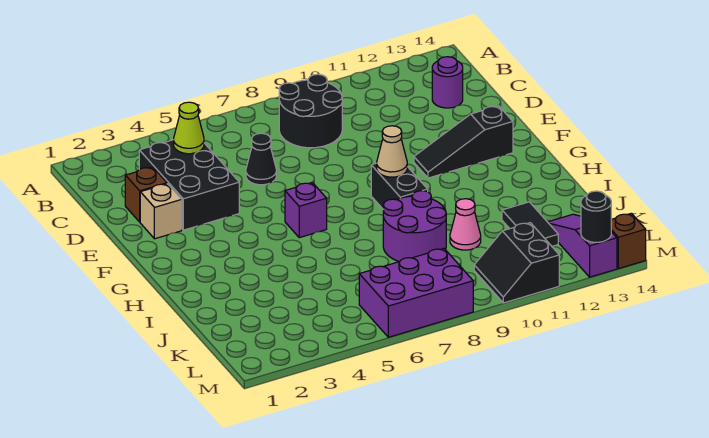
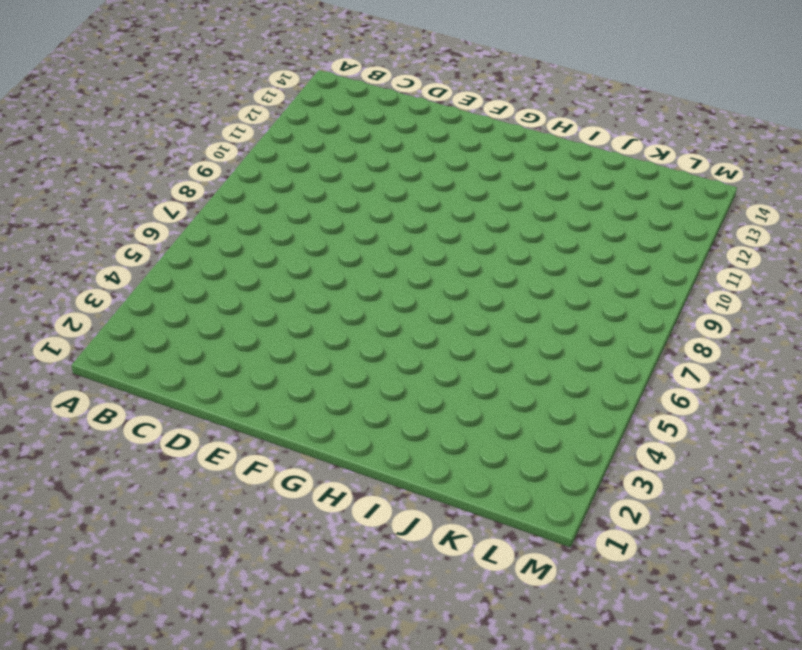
none -> black 2x2 round brick [279,74,342,148]
none -> black 2x3 brick [139,140,239,230]
none -> purple 1x1 round brick [432,57,463,108]

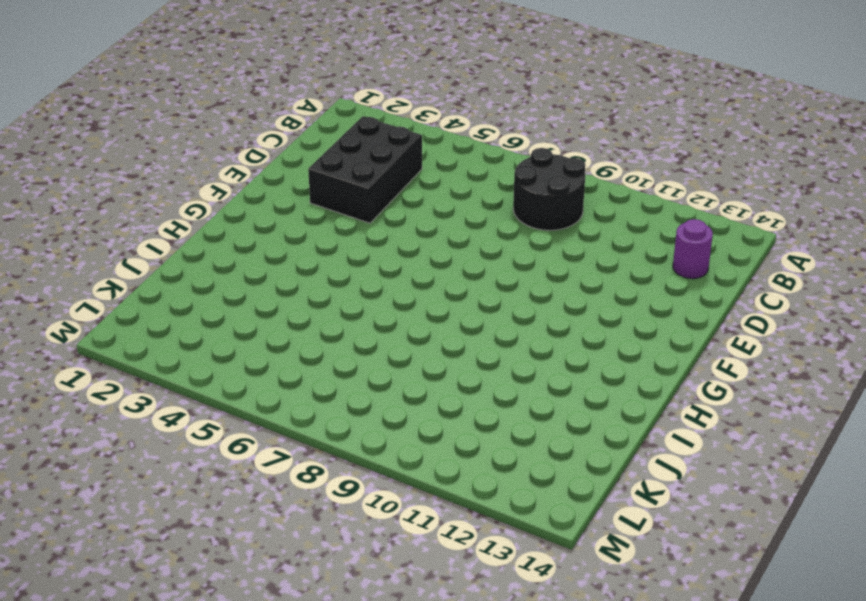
none -> brown 1x1 brick [125,167,167,222]
none -> black 1x1 cone [246,133,276,185]
none -> tan 1x1 brick [140,184,182,239]

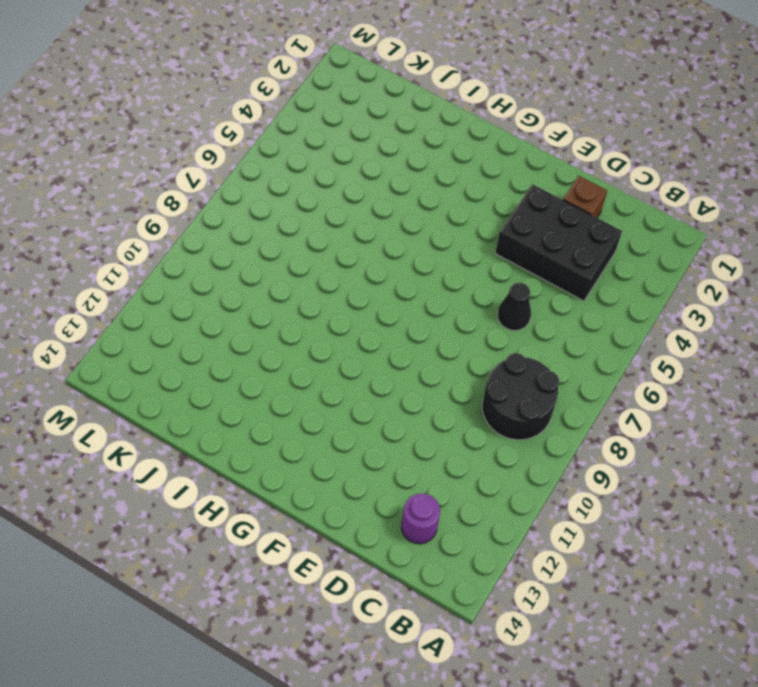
none -> tan 1x1 brick [140,184,182,239]
none -> black 1x3 slope [414,106,513,178]
none -> purple 1x1 brick [285,183,327,238]

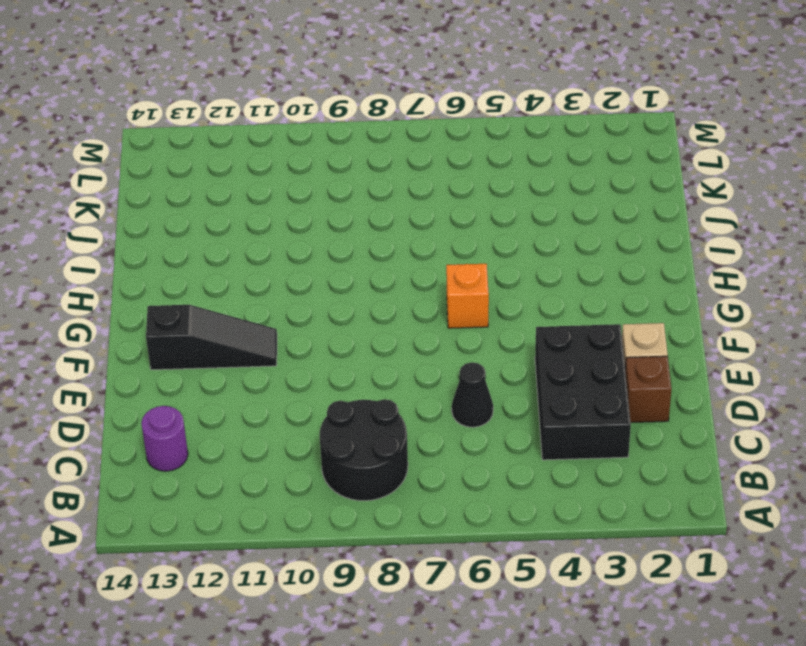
orange 1x1 brick [446,264,489,328] -> purple 1x1 brick [285,183,327,238]
none -> black 1x2 brick [371,163,428,209]
none -> purple 2x2 round brick [383,191,446,262]
none -> pink 1x1 cone [450,199,481,250]

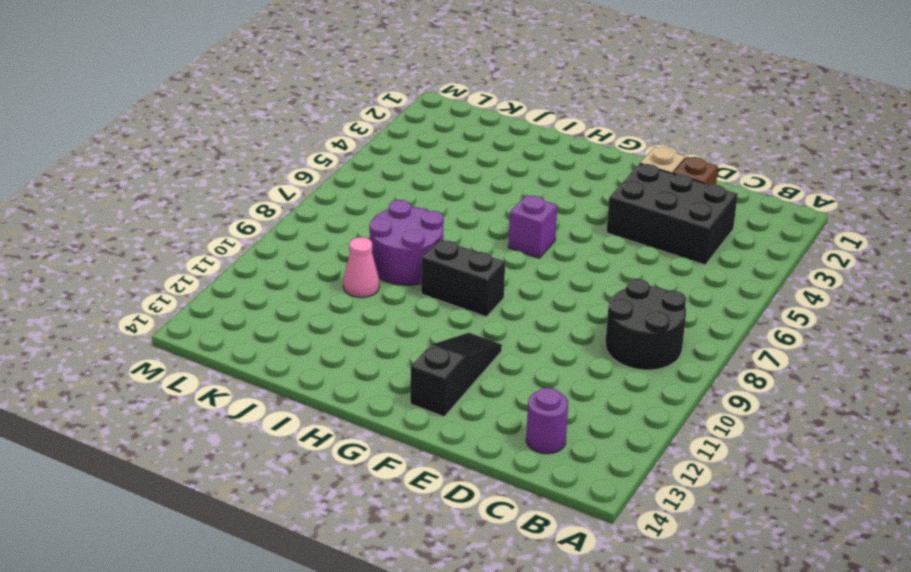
none -> black 1x1 cone [246,133,276,185]
none -> black 1x2 tile [502,202,558,246]
none -> purple 1x3 slope [548,214,617,277]

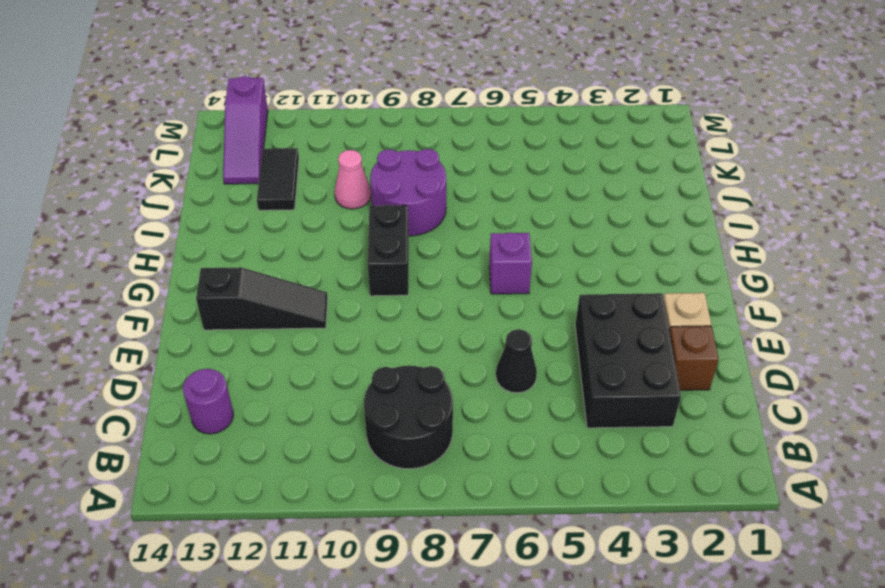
none -> purple 2x3 brick [359,248,473,337]
none -> black 2x2 slope [474,223,559,303]
none -> brown 1x1 brick [611,213,646,269]

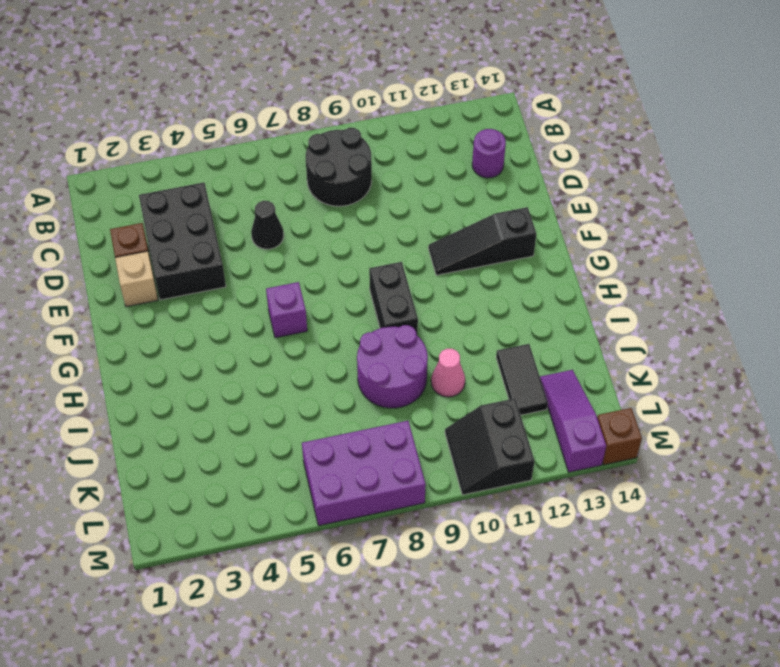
none -> lime 1x1 cone [174,102,204,154]
none -> tan 1x1 cone [377,126,407,177]
none -> black 1x1 round brick [581,191,611,242]

